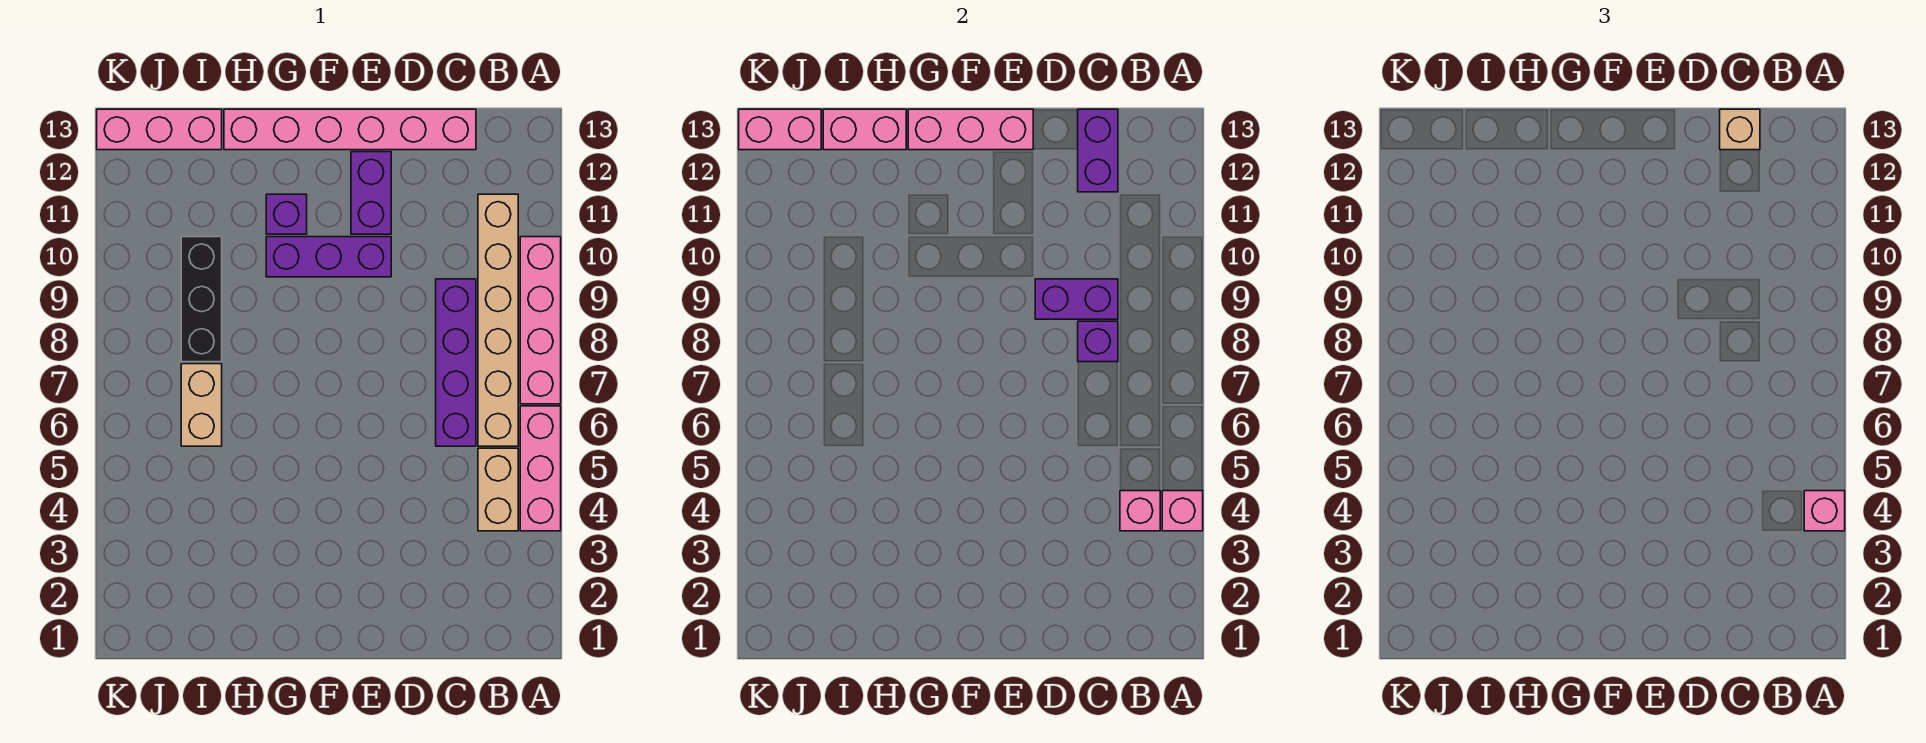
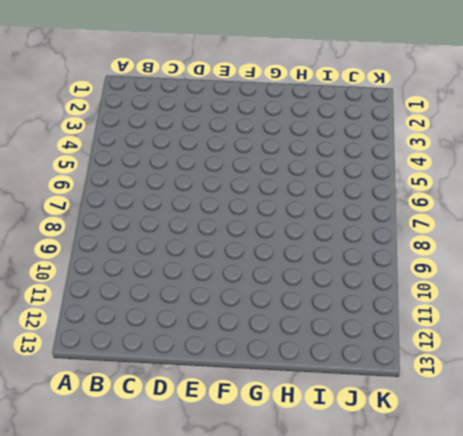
none -> pink 1x3 brick [520,406,561,531]
none -> pink 1x4 brick [520,237,561,404]
none -> tan 1x2 brick [478,448,518,531]

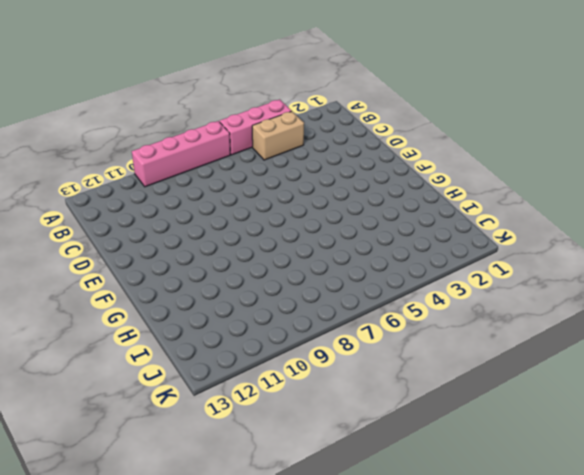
none -> tan 1x6 brick [478,194,518,446]
none -> purple 1x4 brick [436,279,476,446]
none -> pink 1x6 brick [224,109,476,150]

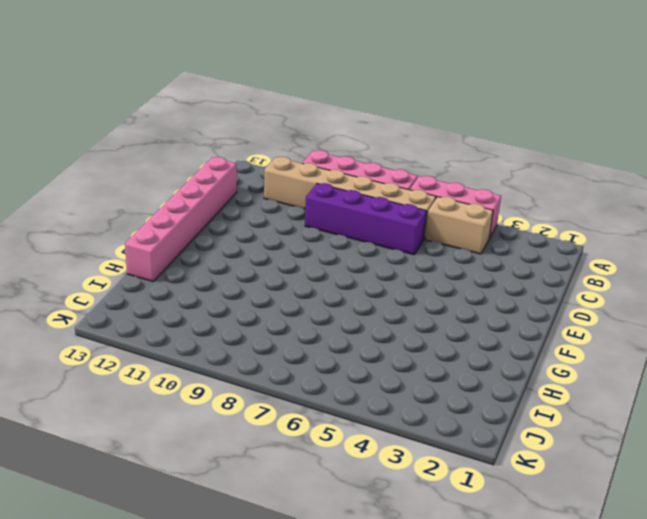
none -> purple 1x3 brick [266,237,391,277]
none -> purple 1x2 brick [351,152,391,234]
none -> purple 1x1 brick [266,194,307,234]

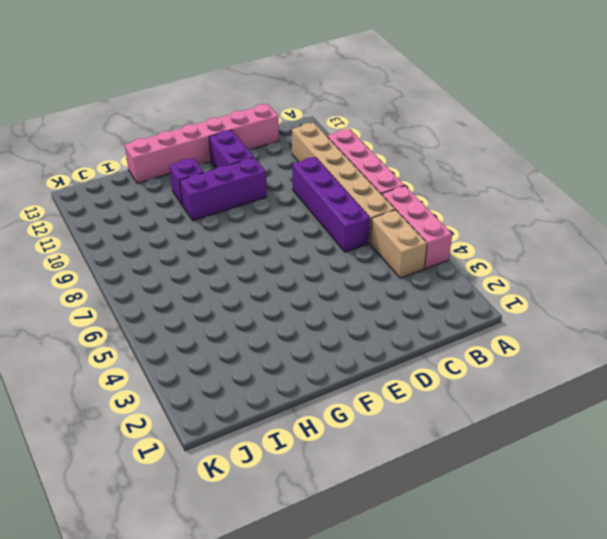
none -> tan 1x2 brick [181,364,222,446]
none -> black 1x3 brick [181,237,222,362]
none -> pink 1x3 brick [97,109,222,150]

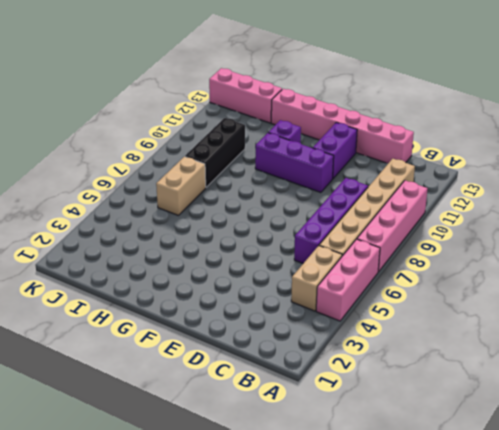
none -> pink 1x1 brick [1162,491,1203,531]
none -> pink 1x1 brick [1120,491,1160,531]
none -> purple 1x1 brick [1078,321,1118,362]

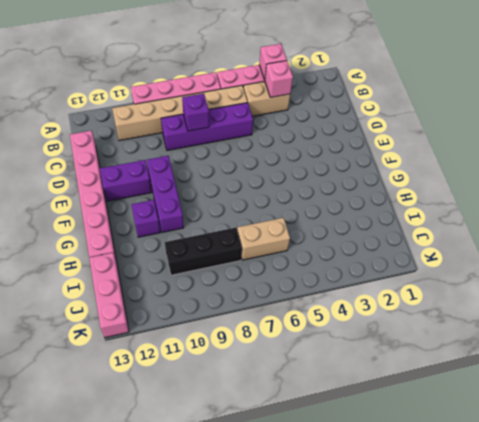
none -> purple 1x2 brick [1035,279,1118,319]
none -> purple 1x2 brick [1078,109,1118,192]
none -> pink 1x3 brick [908,109,1033,150]

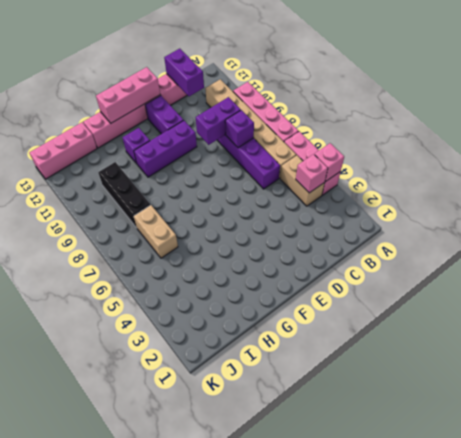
none -> pink 1x2 brick [823,109,906,150]
none -> pink 1x2 brick [739,109,821,150]
none -> pink 1x1 brick [1804,491,1845,531]

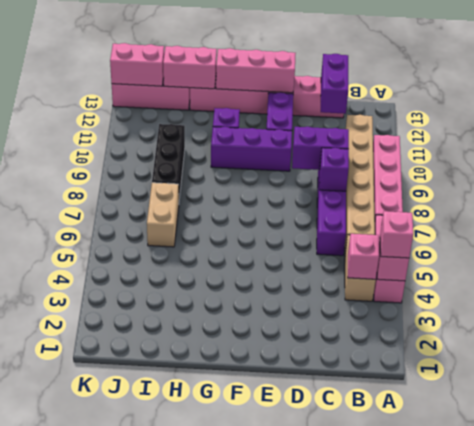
none -> tan 1x1 brick [1720,109,1760,150]

